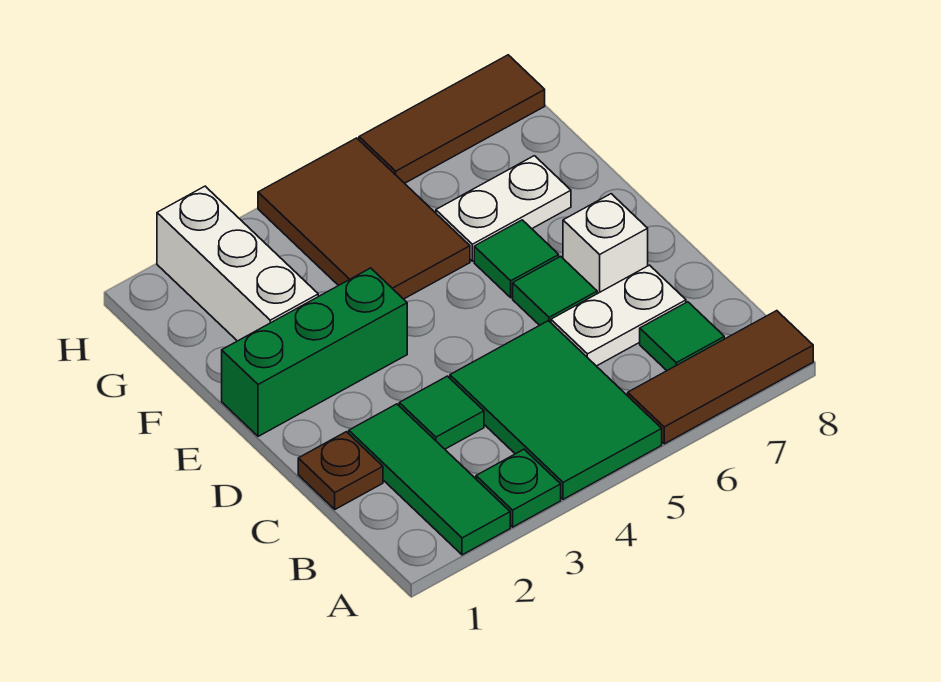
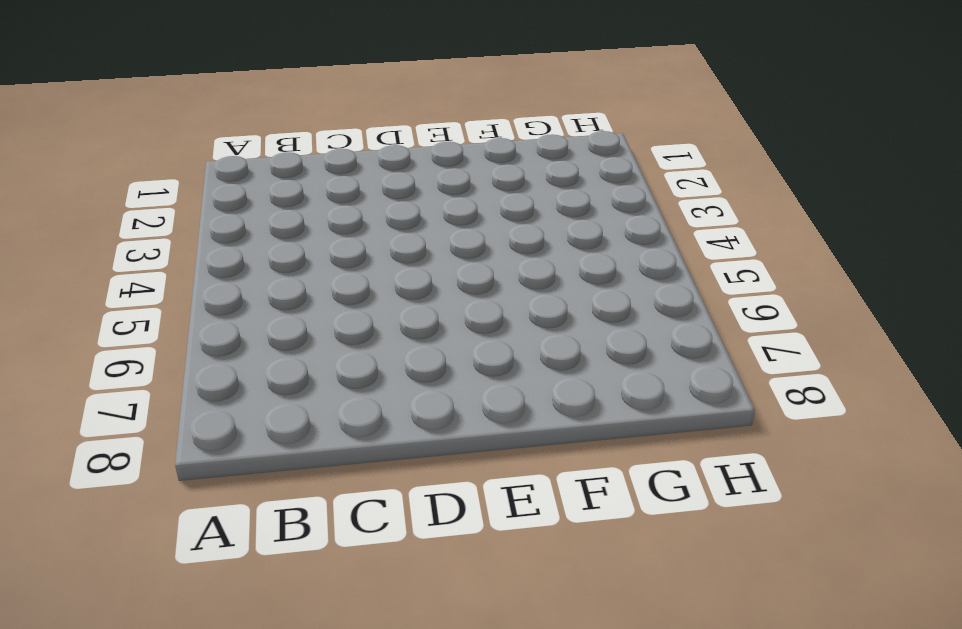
none -> green 1x3 tile [349,404,510,555]
none -> green 1x1 plate [476,449,561,527]
none -> green 2x3 tile [450,321,662,499]

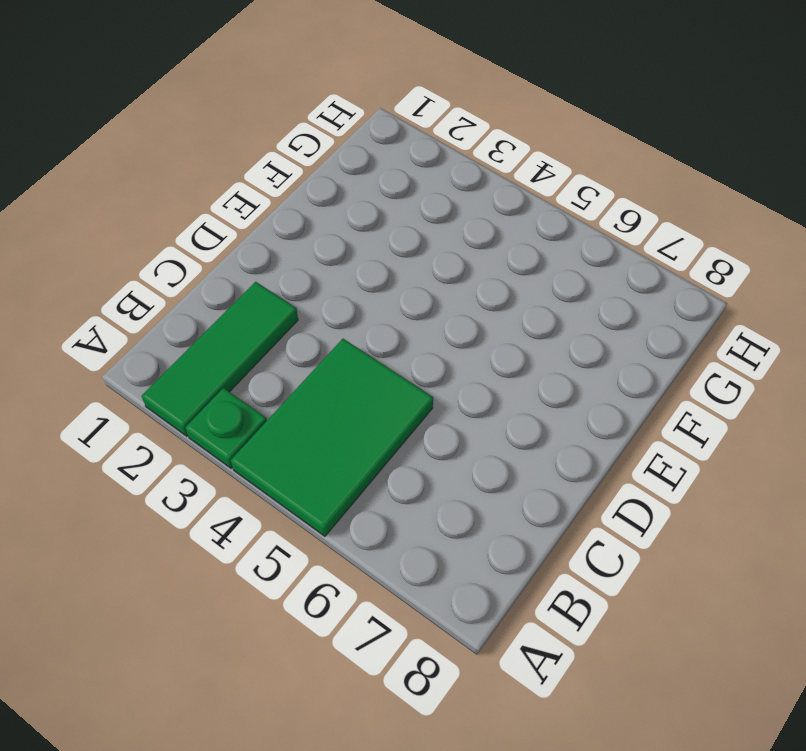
none -> brown 1x3 tile [628,311,813,444]
none -> green 1x1 tile [640,302,724,370]
none -> brown 1x1 plate [298,432,383,509]

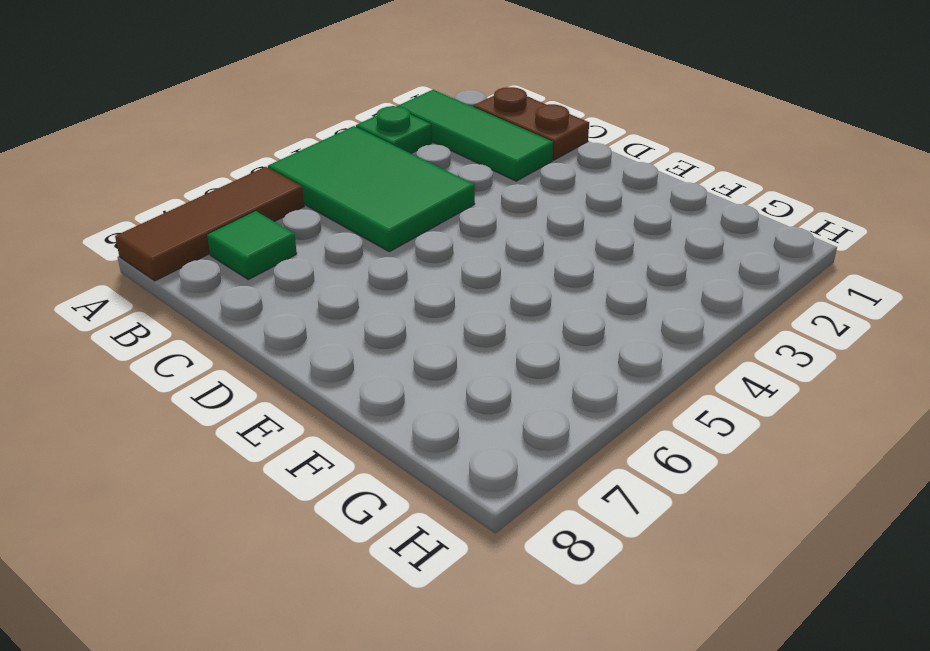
brown 1x2 plate [474,87,589,160] -> brown 1x1 plate [298,432,383,509]
none -> green 1x1 tile [399,376,484,449]
none -> white 1x2 plate [551,265,686,366]
none -> green 1x1 tile [513,256,597,325]

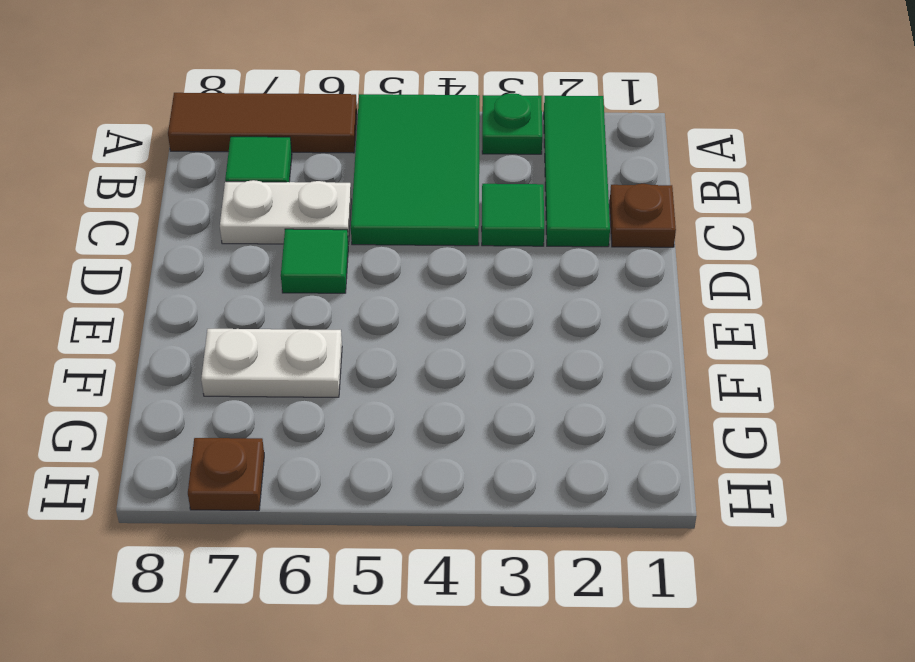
brown 1x1 plate [188,438,264,511] -> brown 1x3 tile [359,55,545,183]
none -> white 1x1 brick [563,194,648,294]
none -> green 1x3 brick [222,268,407,436]
none -> green 1x1 tile [474,220,559,298]

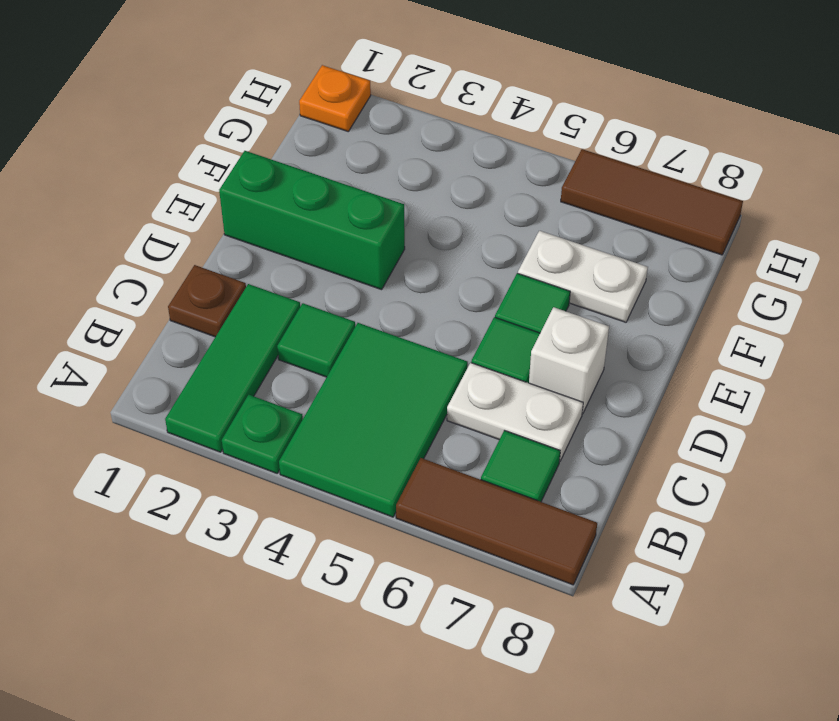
orange 1x1 plate [299,65,371,132] -> none
none -> white 1x3 brick [157,186,318,341]
none -> brown 2x3 tile [258,138,470,299]

